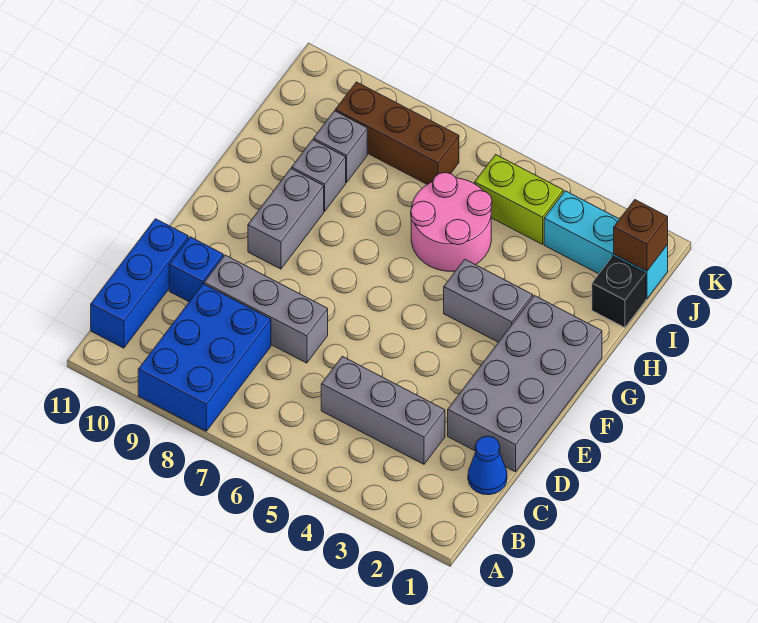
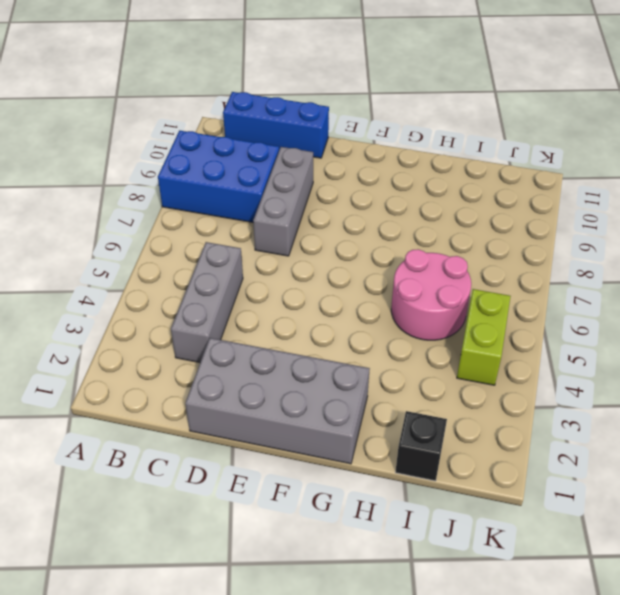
none -> blue 1x1 cone [468,436,507,495]
none -> blue 1x1 brick [169,237,223,302]
none -> grey 1x2 brick [248,169,324,269]

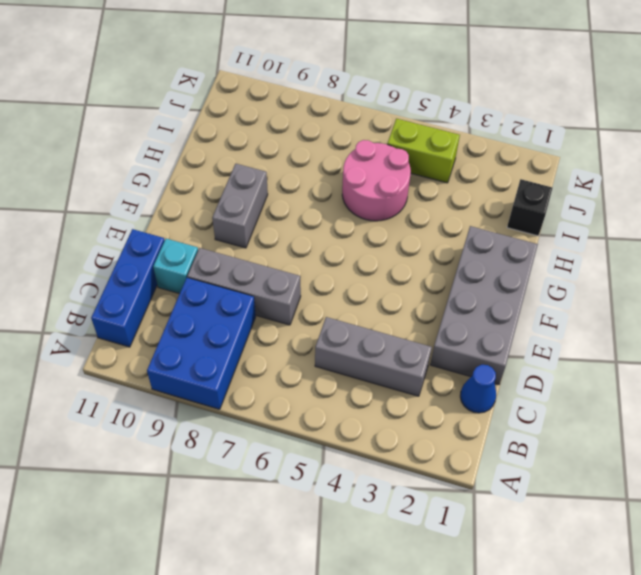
cyan 1x1 brick [153,239,198,294] -> blue 1x1 brick [169,237,223,302]
none -> grey 1x2 brick [444,259,533,342]
none -> grey 1x1 brick [292,140,346,211]
none -> grey 1x1 brick [314,111,367,182]

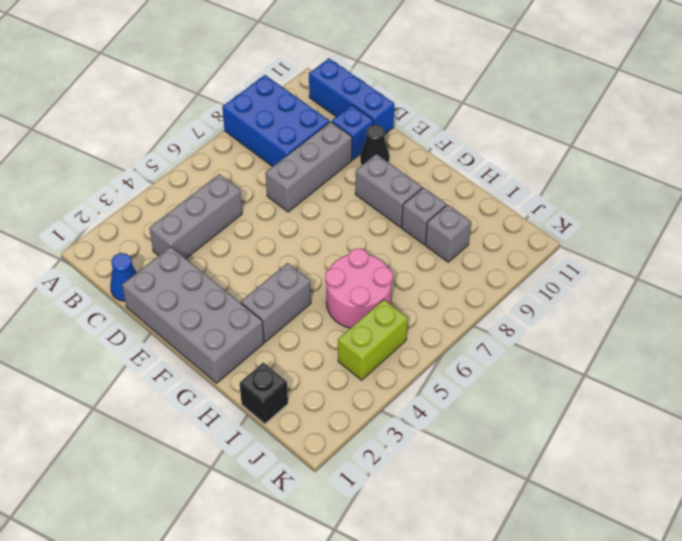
black 1x1 cone [360,125,389,165] -> none
none -> cyan 1x3 brick [544,191,668,299]
none -> brown 1x3 brick [335,82,459,184]
none -> brown 1x1 brick [614,200,668,271]

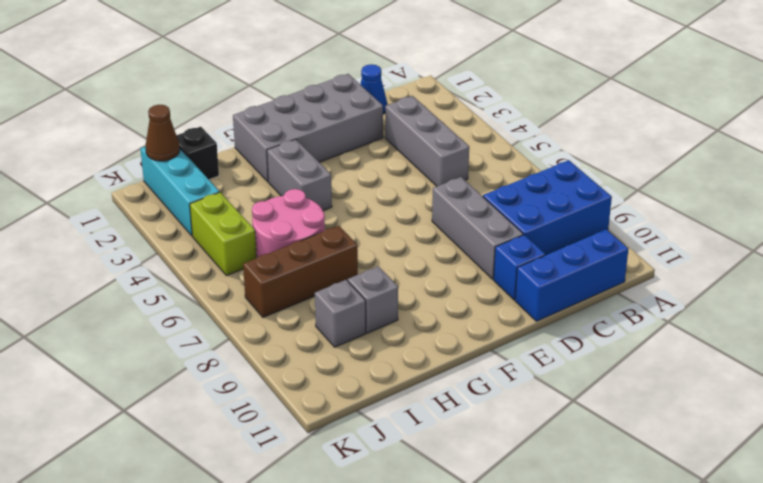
brown 1x3 brick [243,226,358,317] -> brown 1x3 brick turned to [335,82,459,184]
brown 1x1 cone [146,105,180,161] -> brown 1x1 brick [614,200,668,271]
none -> grey 1x2 brick [248,169,324,269]

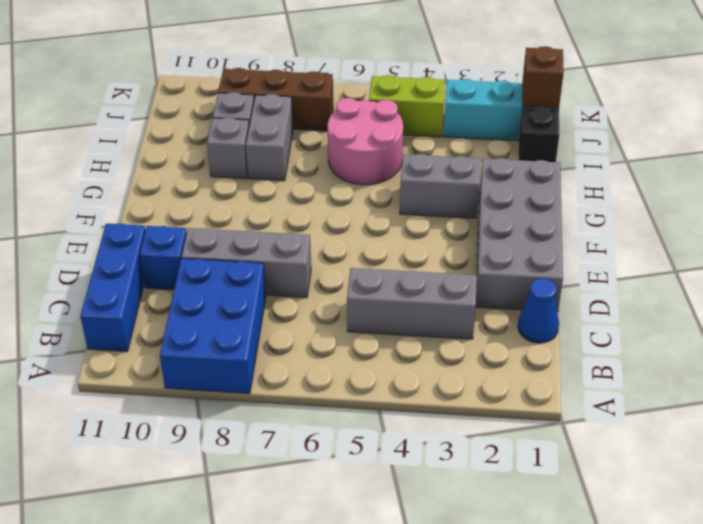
grey 1x2 brick [246,94,293,181] -> grey 1x2 brick moved to [248,169,324,269]

